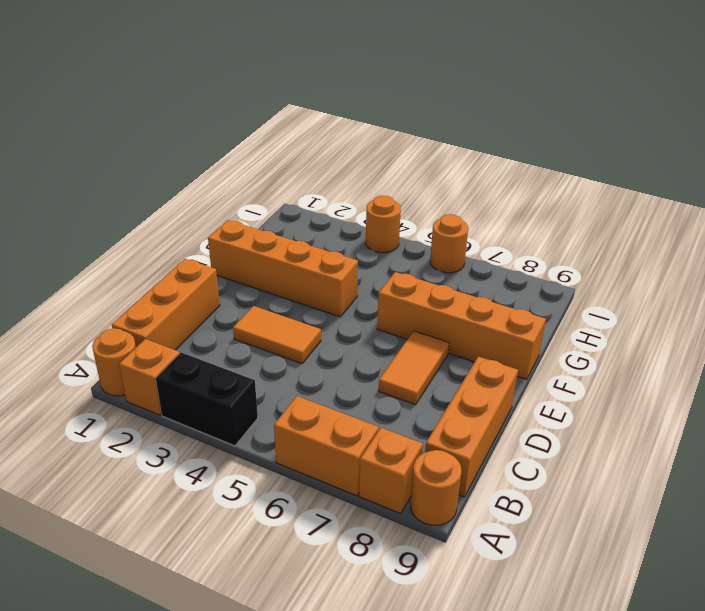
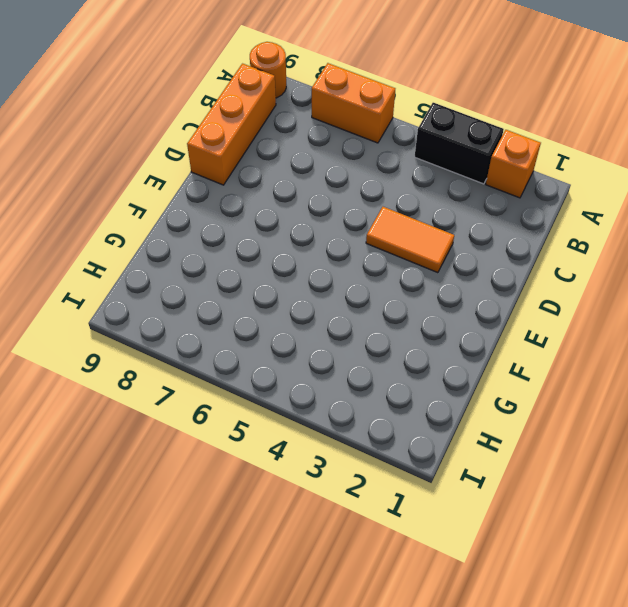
none -> orange 1x1 round brick [92,328,136,396]
none -> orange 1x1 brick [359,428,423,514]
none -> orange 1x3 brick [112,259,220,350]

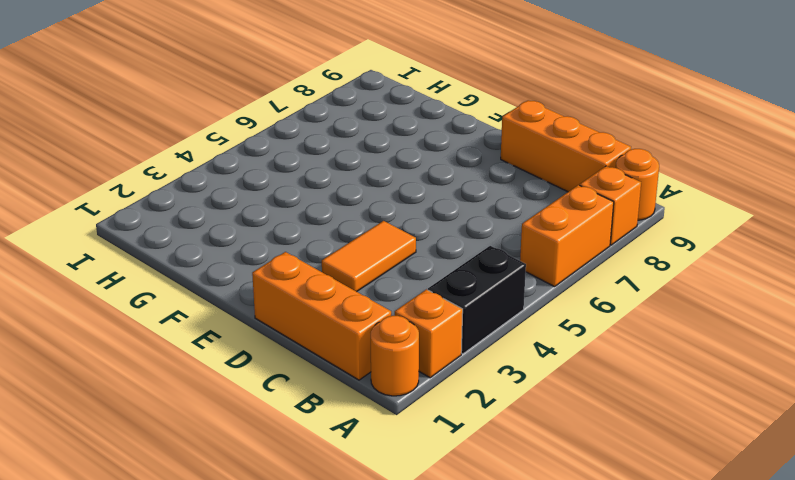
none -> orange 1x2 tile [379,331,449,405]
none -> orange 1x4 brick [208,220,358,317]
none -> orange 1x4 brick [377,272,546,379]

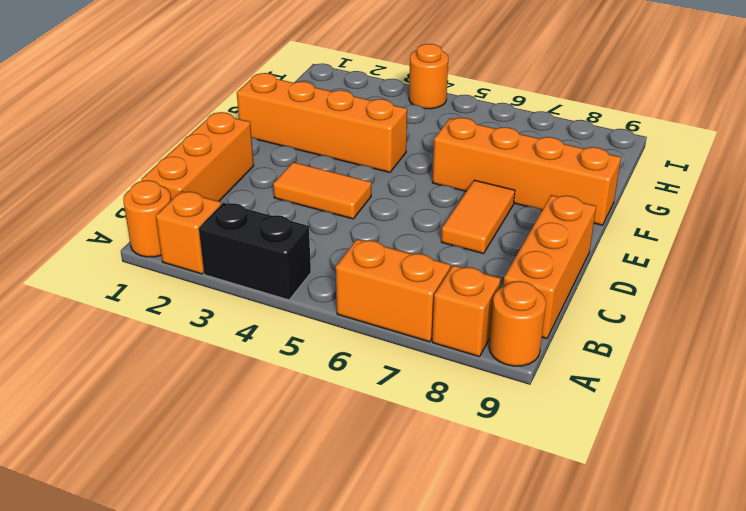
none -> orange 1x1 round brick [430,214,468,273]

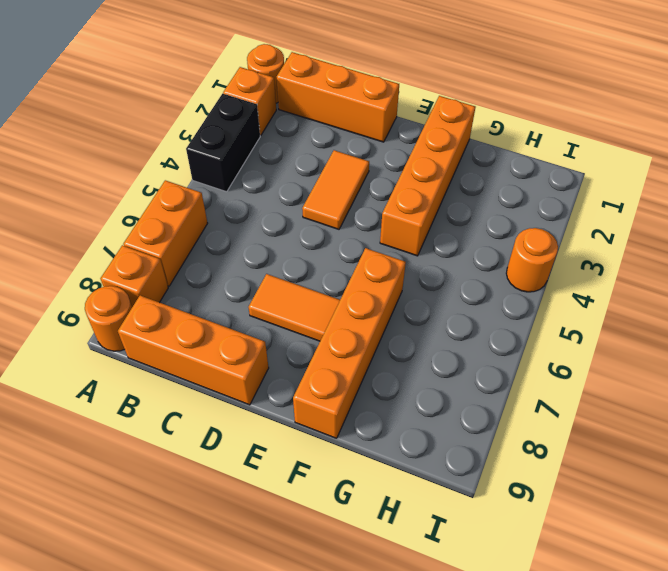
none -> orange 1x1 round brick [430,214,468,273]

